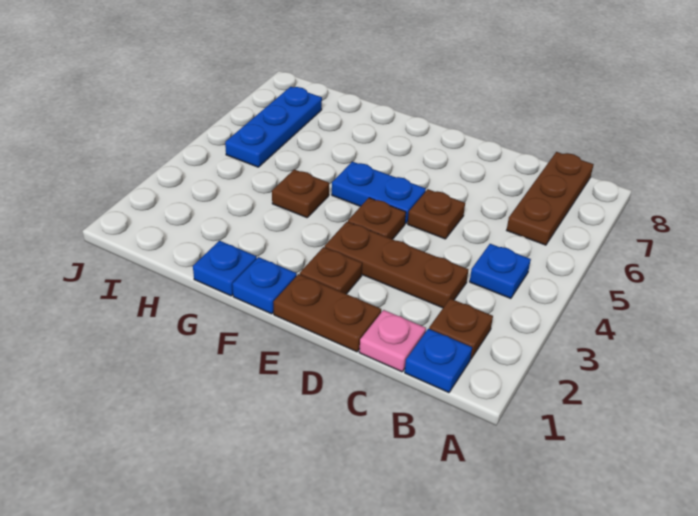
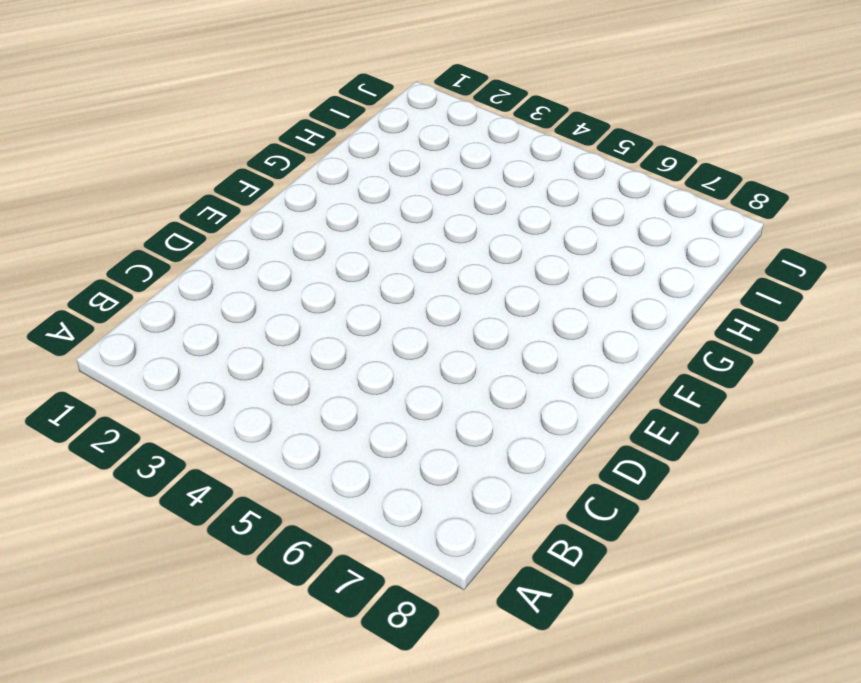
none -> blue 1x1 plate [405,329,472,393]
none -> brown 1x1 plate [429,299,493,359]
none -> blue 1x1 plate [470,244,531,298]

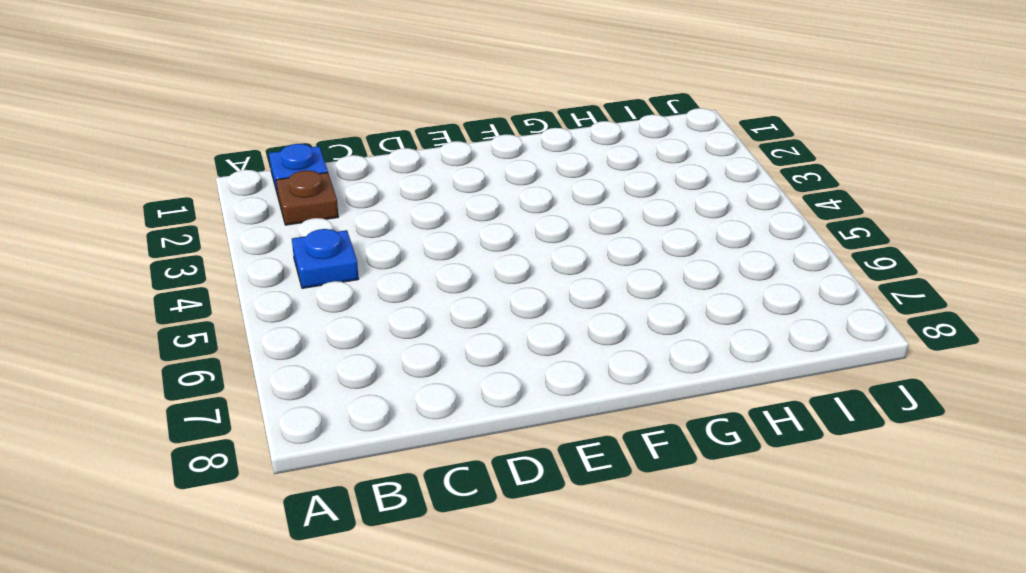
none -> brown 1x3 plate [507,152,594,245]
none -> pink 1x1 plate [359,310,426,372]
none -> brown 1x3 plate [325,222,468,308]

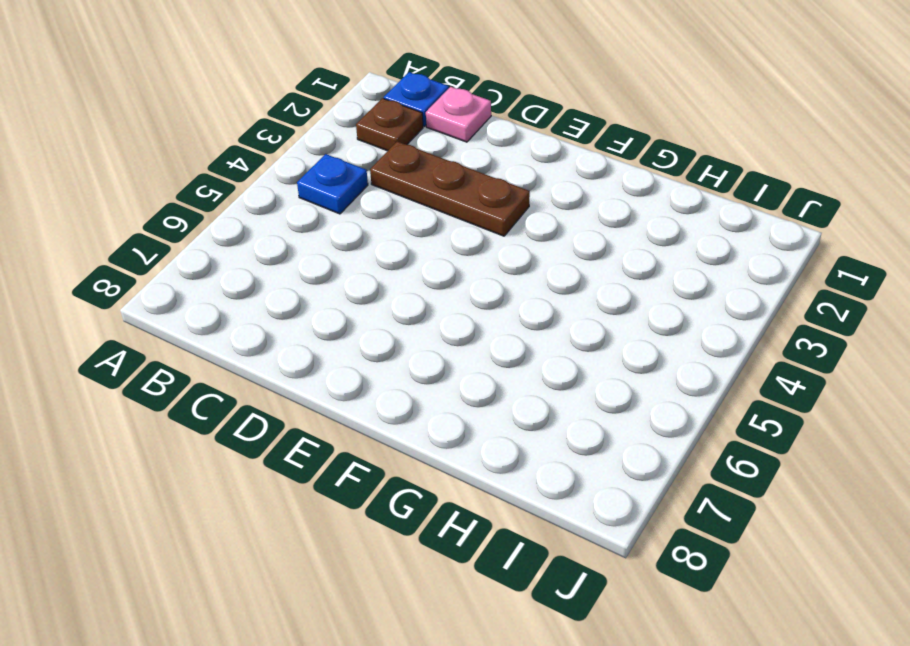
none -> brown 1x3 plate [507,152,594,245]
none -> brown 1x2 plate [273,274,381,352]
none -> brown 1x1 plate [408,189,465,239]

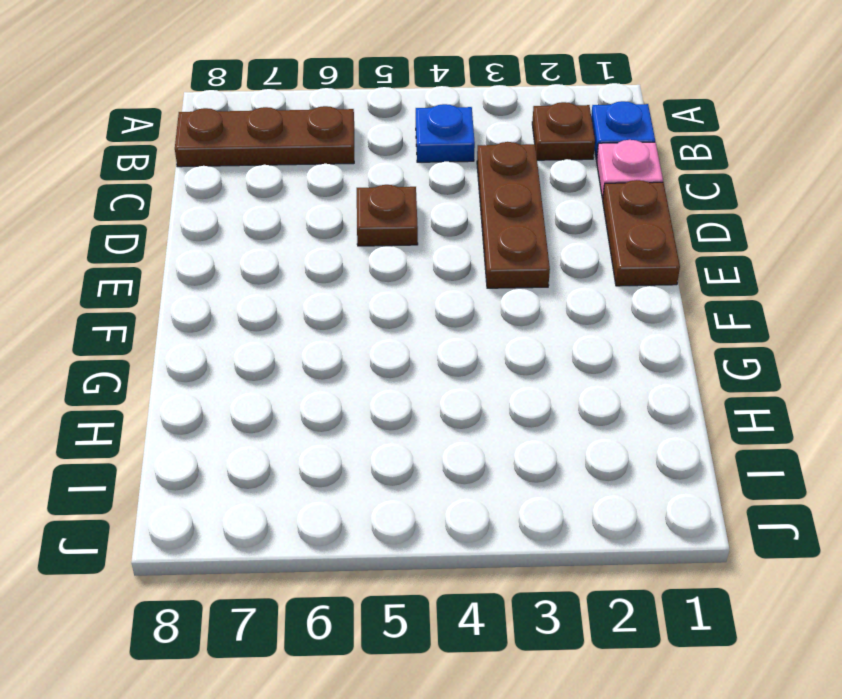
none -> brown 1x1 plate [300,247,362,294]
none -> brown 1x1 plate [348,198,406,239]
none -> blue 1x2 plate [332,162,426,224]

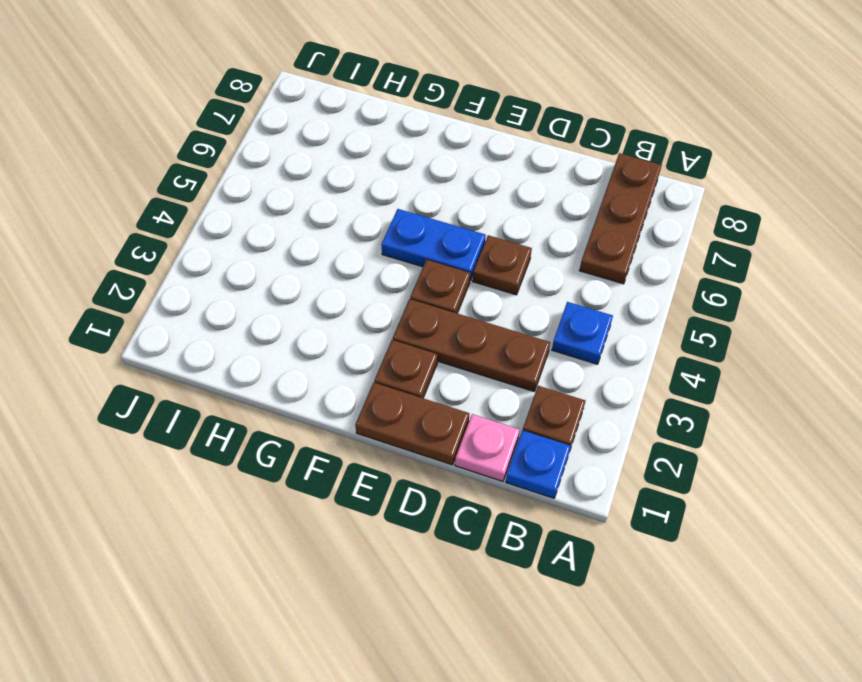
none -> blue 1x1 plate [232,257,297,314]
none -> blue 1x1 plate [193,241,257,296]
none -> brown 1x1 plate [272,170,329,218]

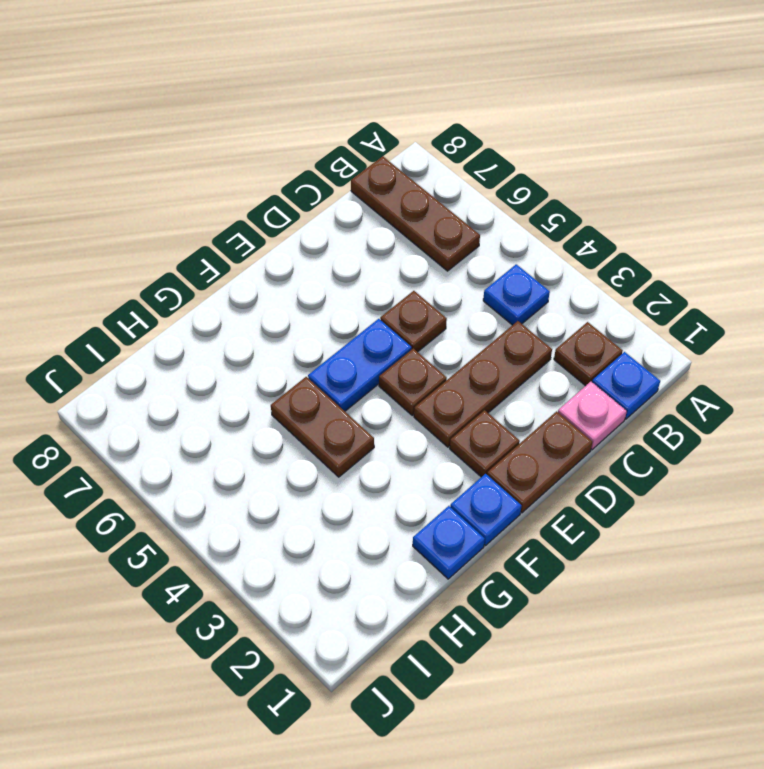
brown 1x2 plate [271,377,374,477] -> brown 1x1 plate [272,170,329,218]
none -> blue 1x3 plate [225,87,322,167]

